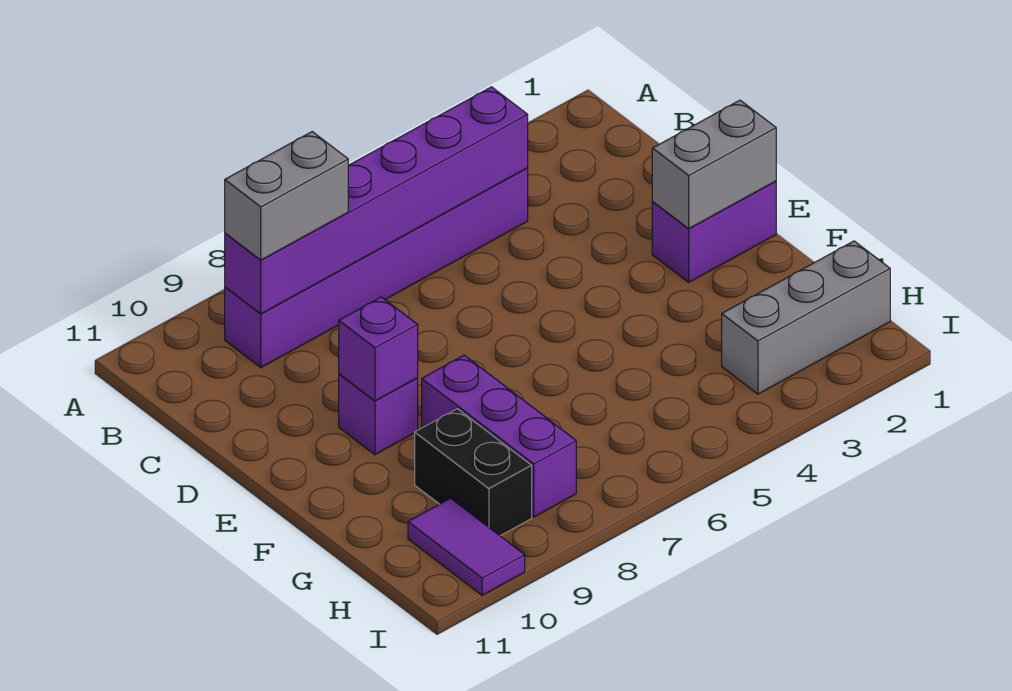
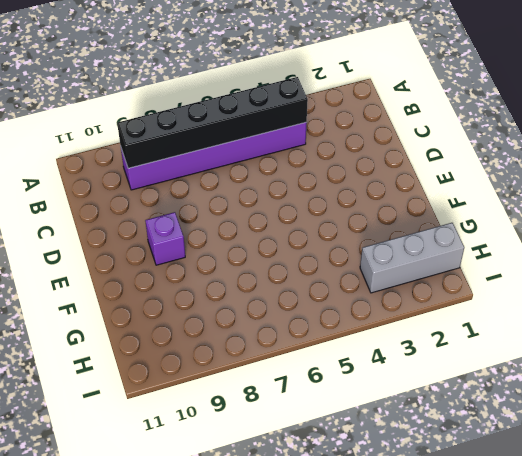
black 1x6 brick [117,77,308,168] -> purple 1x6 brick [225,87,528,314]
none -> purple 1x2 brick [652,181,776,282]
none -> purple 1x3 brick [422,355,576,517]

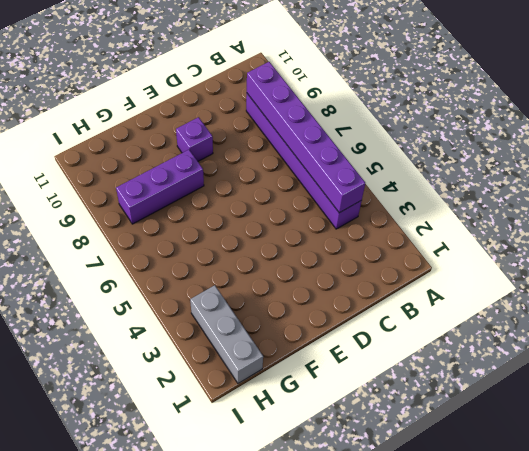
none -> purple 1x2 brick [652,181,776,282]
none -> black 1x2 brick [415,409,532,536]

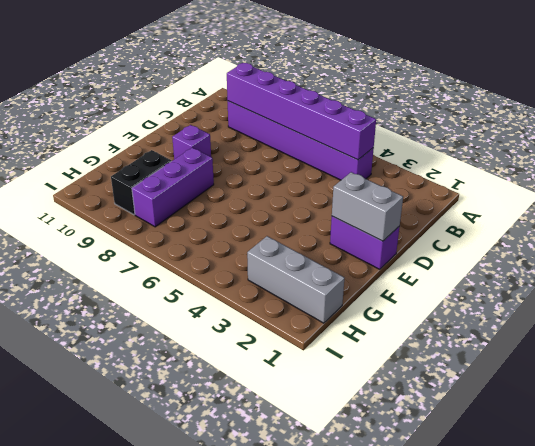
none -> purple 1x2 tile [408,498,525,595]
none -> purple 1x1 brick [339,297,418,401]

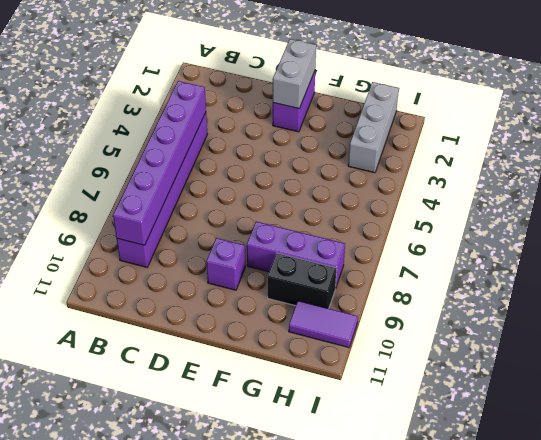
none -> purple 1x1 brick [339,297,418,401]
none -> grey 1x2 brick [225,132,348,260]

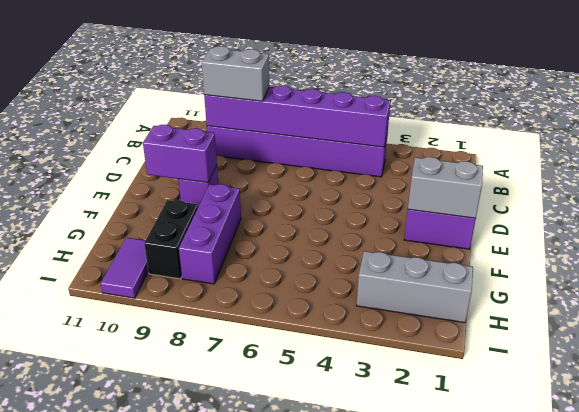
purple 1x2 brick [143,125,217,183] -> purple 1x1 brick [339,297,418,401]

